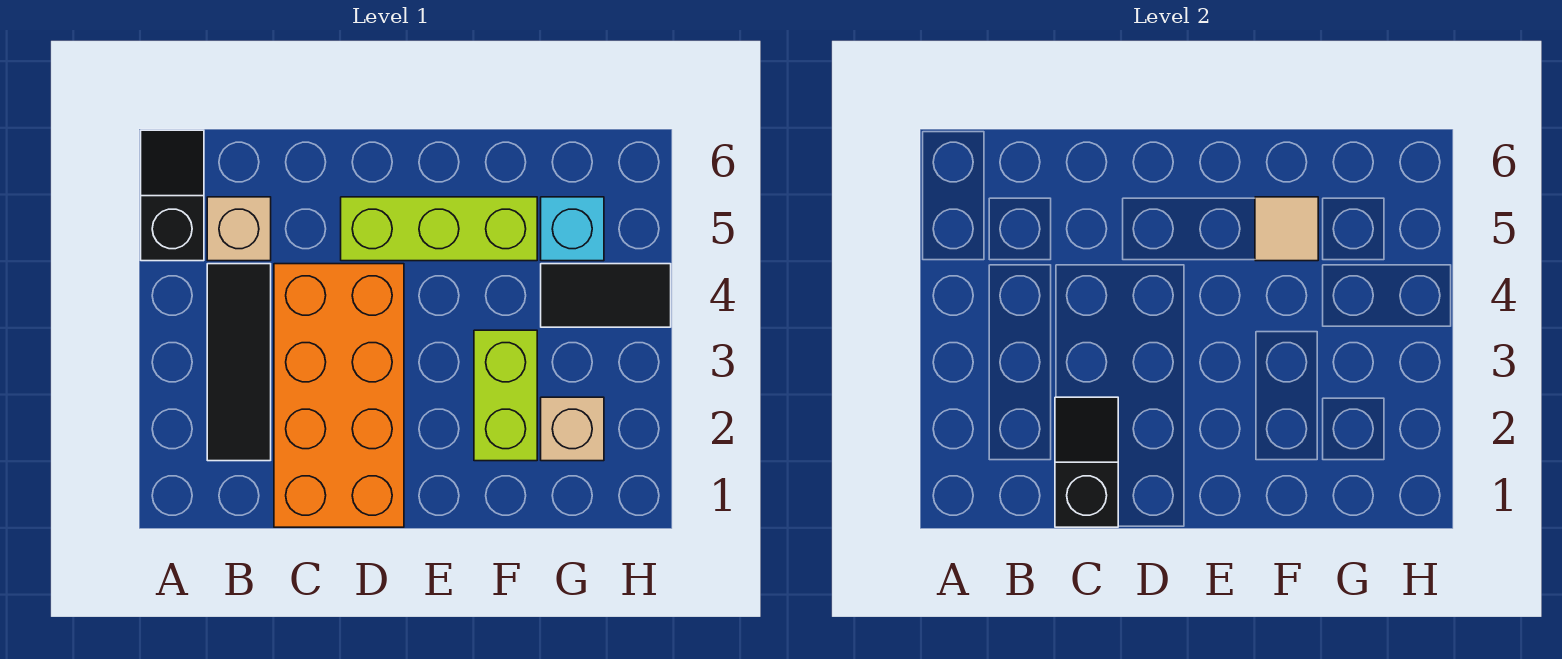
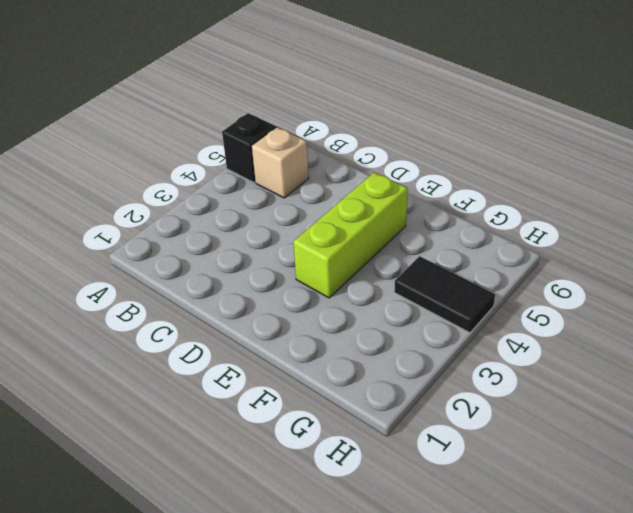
lime 1x3 brick [293,172,408,298] -> lime 1x3 brick turned to [341,197,537,261]
none -> black 1x3 tile [207,264,271,461]
none -> orange 2x4 brick [274,264,404,527]

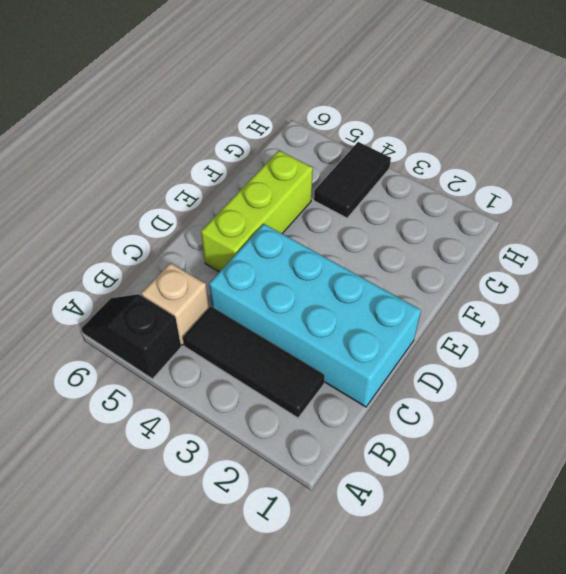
cyan 2x4 brick [209,224,421,407] -> orange 2x4 brick [274,264,404,527]
none -> lime 1x2 brick [474,330,537,461]
none -> tan 1x1 brick [541,397,604,461]

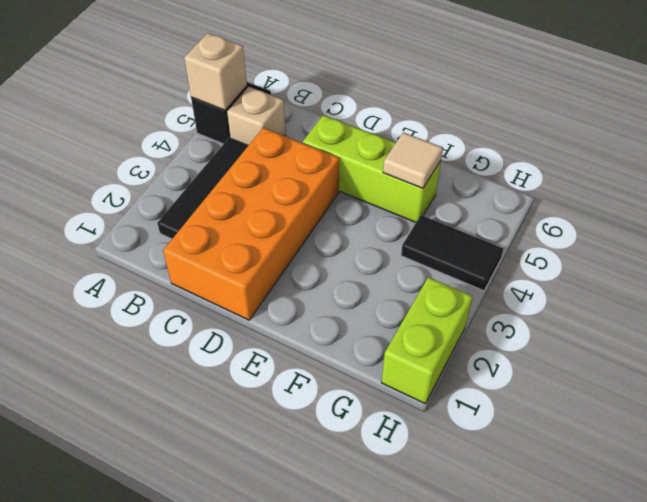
tan 1x1 brick [184,33,247,110] -> tan 1x1 brick moved to [541,397,604,461]
lime 1x2 brick [381,277,473,404] -> lime 1x2 brick moved to [474,330,537,461]
none -> cyan 1x1 brick [541,197,604,261]
none -> black 1x2 slope [1055,397,1118,527]

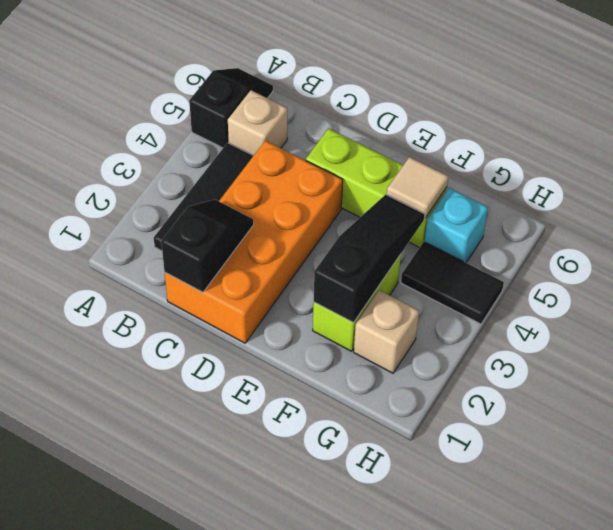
black 1x3 slope [314,194,425,323] -> none

